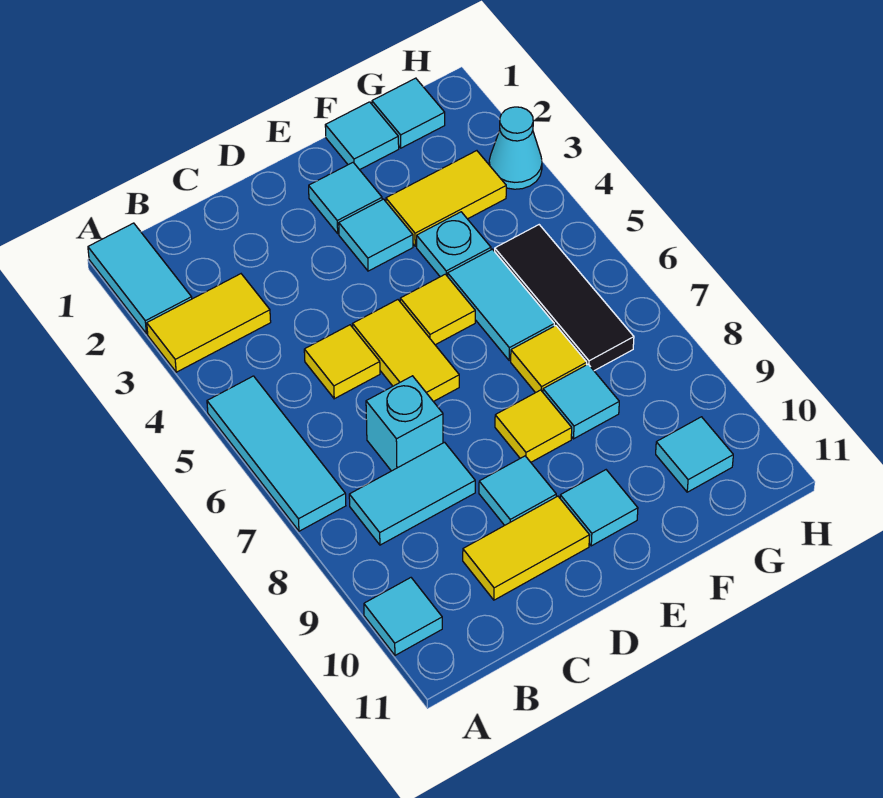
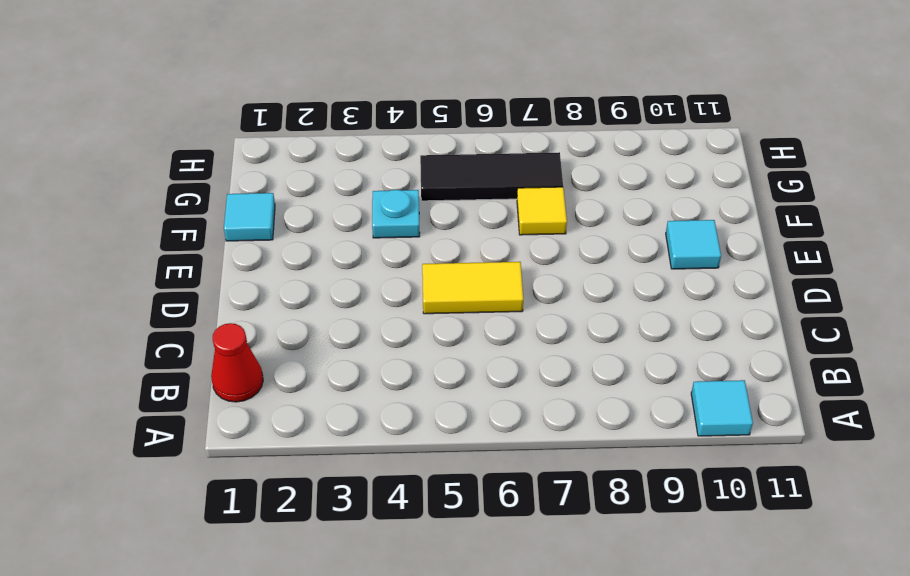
red 1x1 cone [211,323,263,402] -> none
none -> cyan 1x2 tile [88,223,192,334]
none -> yellow 1x2 tile [147,274,271,372]
none -> cyan 1x3 tile [207,376,346,531]

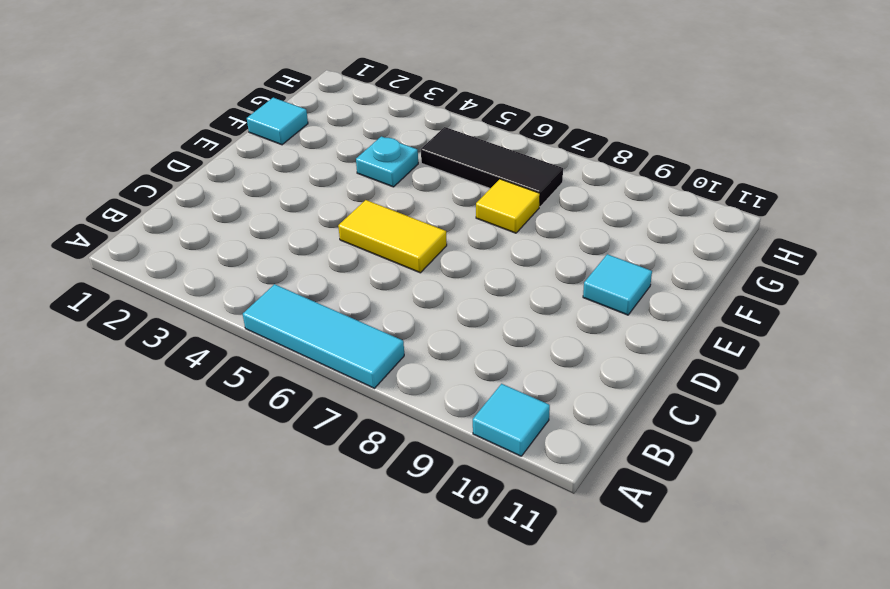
none -> cyan 1x2 tile [88,223,192,334]
none -> yellow 1x2 tile [147,274,271,372]
none -> cyan 1x2 tile [349,442,475,545]

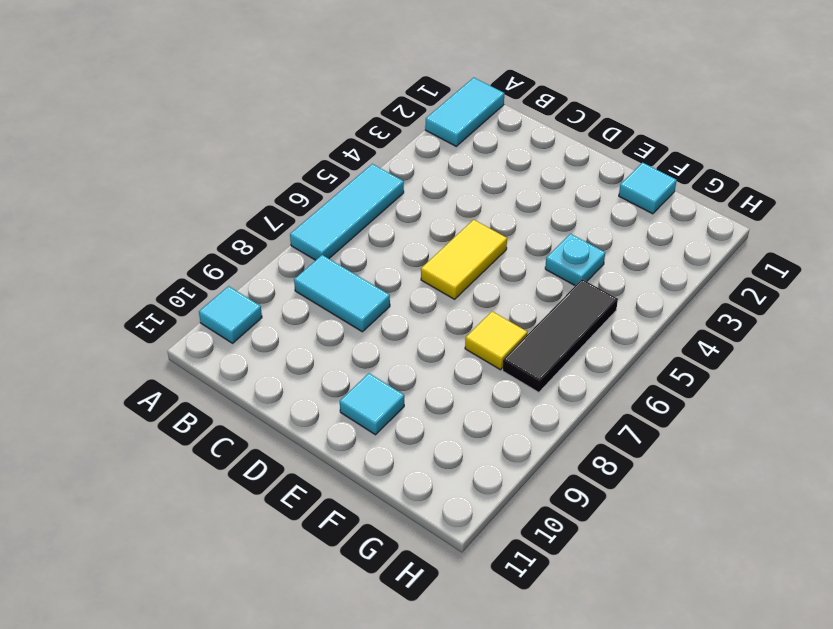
none -> yellow 1x2 tile [147,274,271,372]
none -> yellow 1x1 tile [304,325,380,399]
none -> cyan 1x1 brick [366,376,443,471]

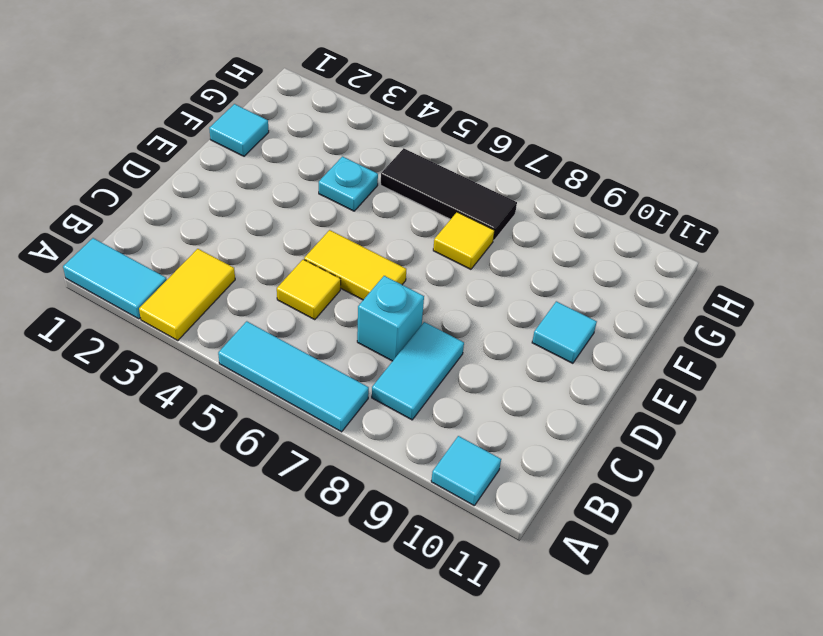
none -> yellow 1x2 tile [463,496,590,600]
none -> cyan 1x1 tile [479,456,556,525]
none -> cyan 1x1 tile [309,163,382,233]

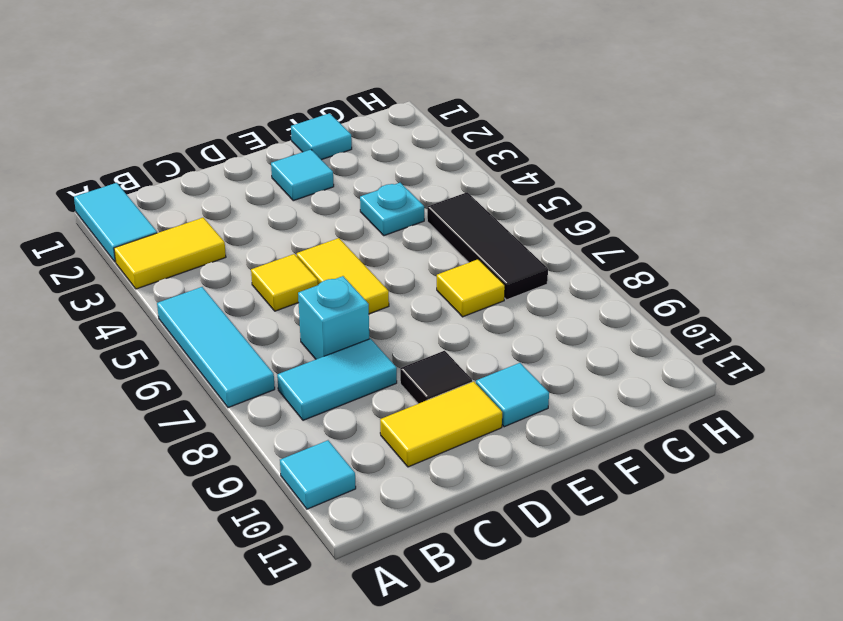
black 1x1 tile [400,351,472,404] -> cyan 1x1 tile [479,456,556,525]
none -> cyan 1x1 tile [339,199,413,271]
none -> yellow 1x1 tile [400,274,475,345]
none -> yellow 1x1 tile [495,390,572,462]

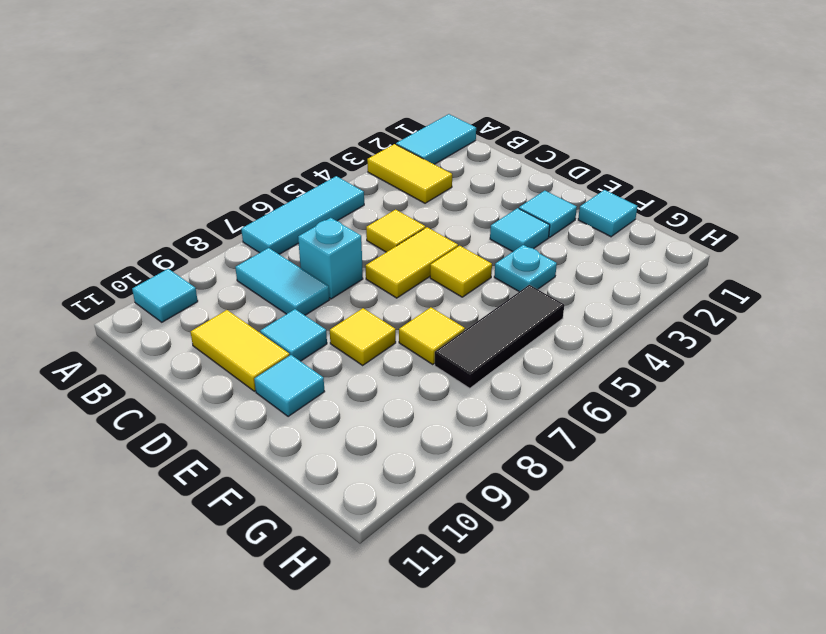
none -> yellow 1x2 tile [386,151,506,246]
none -> cyan 1x2 tile [448,249,554,361]
none -> cyan 1x1 tile [543,364,619,439]

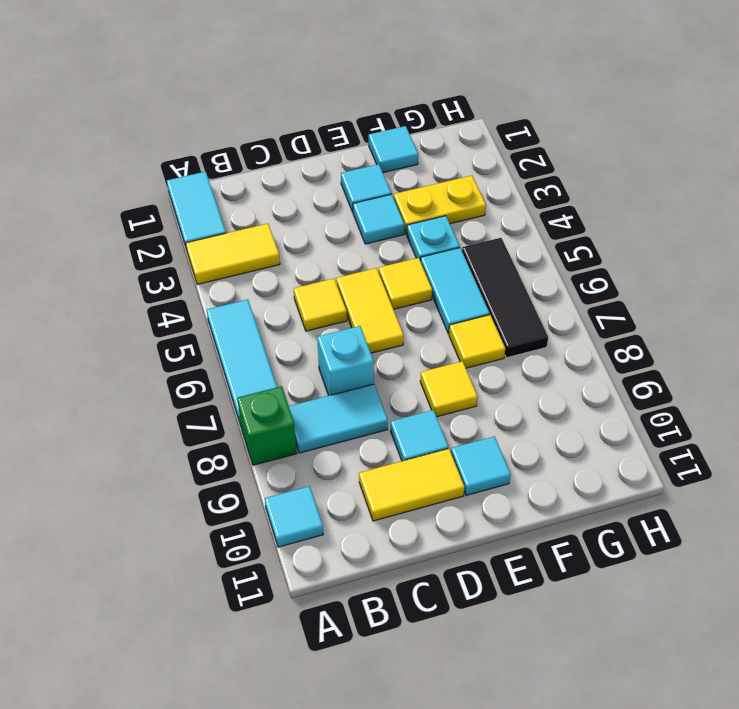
green 1x1 brick [237,386,297,465] -> none
yellow 1x2 plate [394,176,486,234] -> yellow 1x2 tile [386,151,506,246]
none -> cyan 1x1 tile [543,364,619,439]
none -> cyan 1x1 tile [372,78,445,148]
none -> cyan 1x1 tile [656,417,733,492]

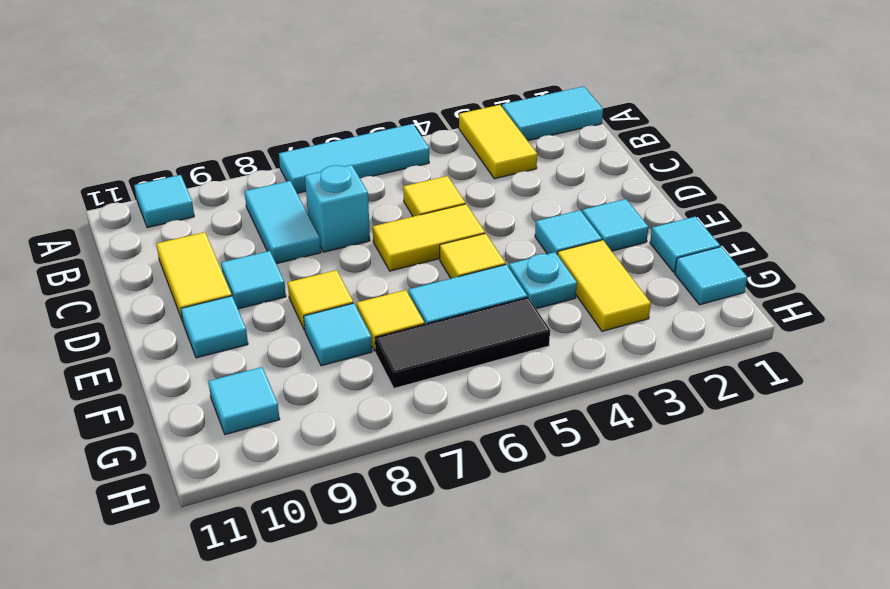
none -> cyan 1x1 cone [489,107,542,189]

